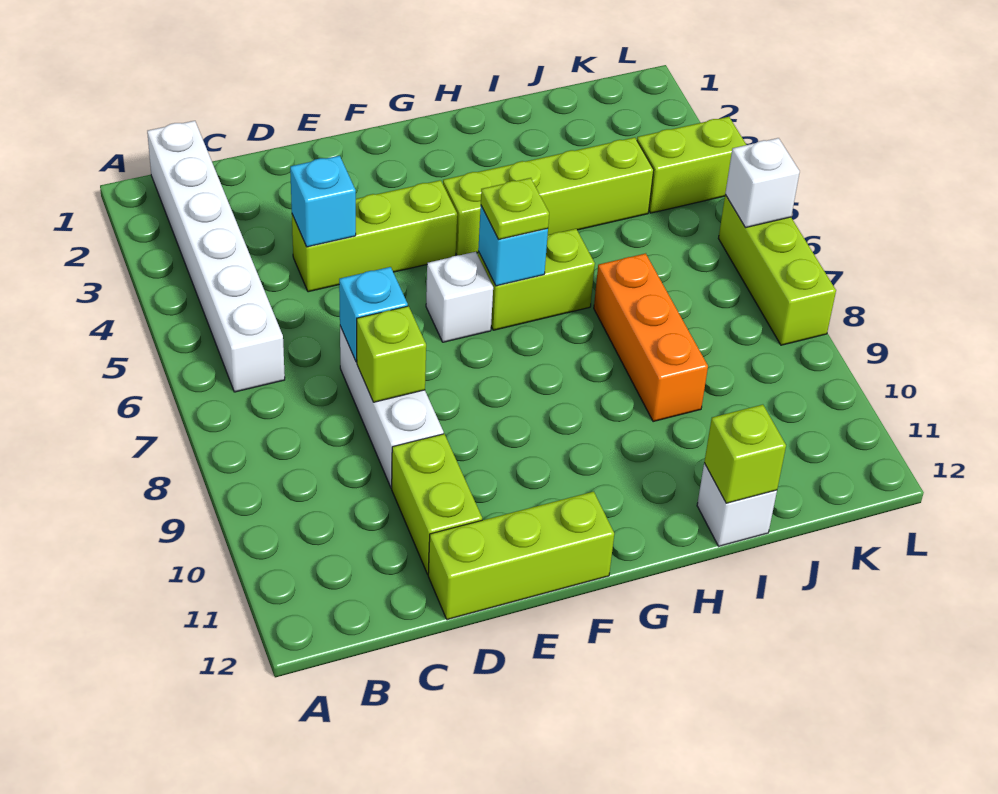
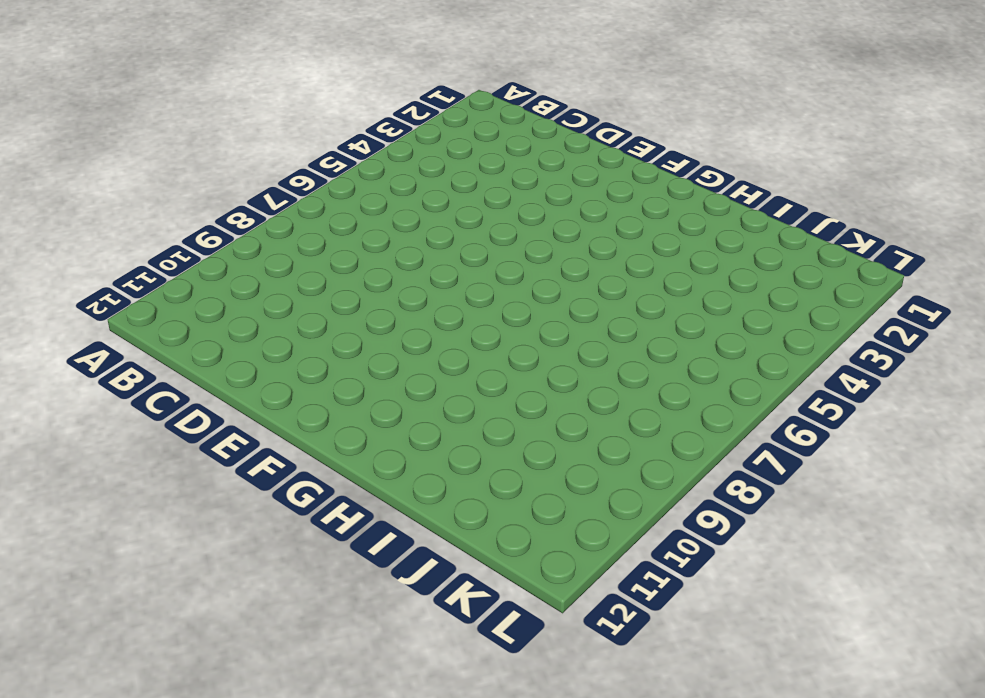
none -> white 1x6 brick [147,121,285,392]
none -> lime 1x3 brick [292,180,457,292]
none -> white 1x3 brick [340,326,444,488]

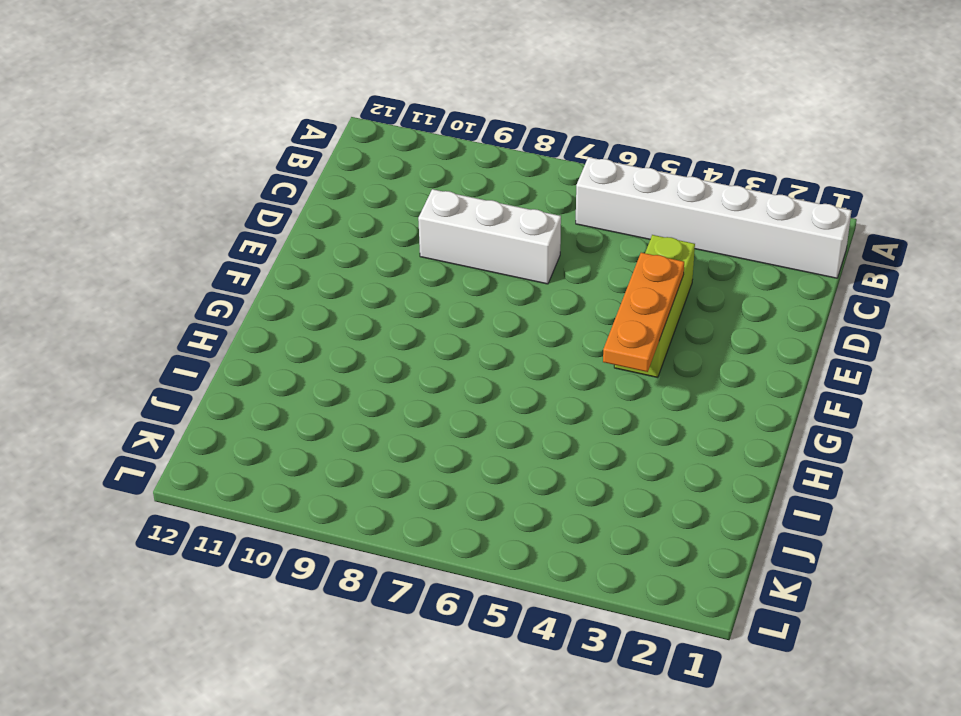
orange 1x3 plate [603,253,684,372] -> none
none -> lime 1x2 brick [392,434,482,574]
none -> lime 1x3 brick [428,492,614,620]
none -> white 1x1 brick [426,252,493,342]

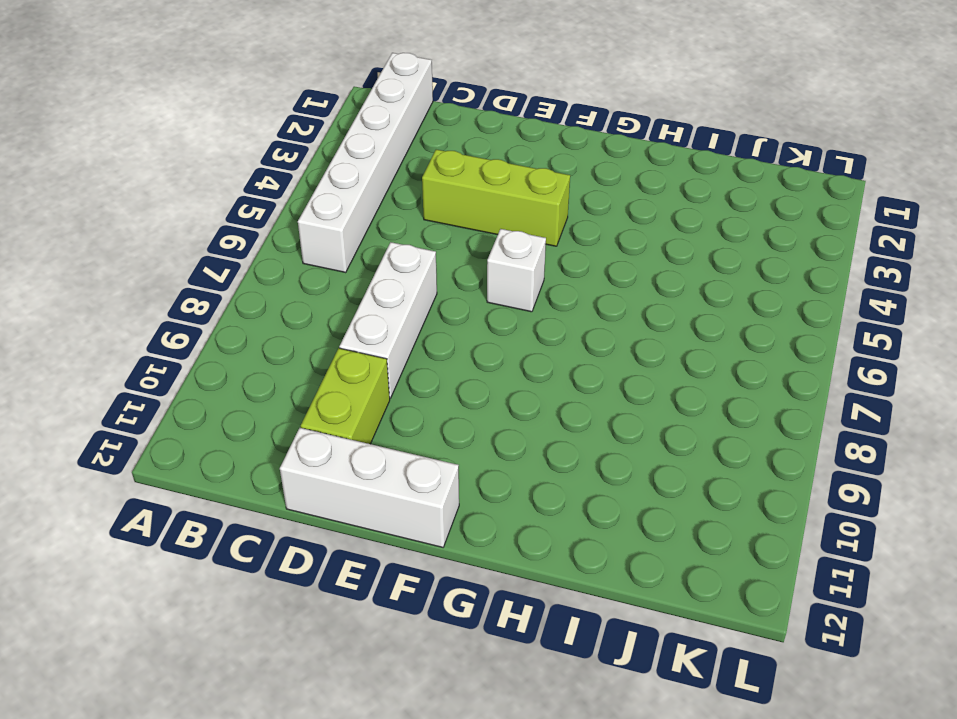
white 1x3 brick [280,428,459,547] -> lime 1x3 brick [428,492,614,620]
none -> lime 1x4 brick [443,137,654,255]
none -> lime 1x2 brick [478,229,595,330]
none -> orange 1x3 brick [594,253,708,422]

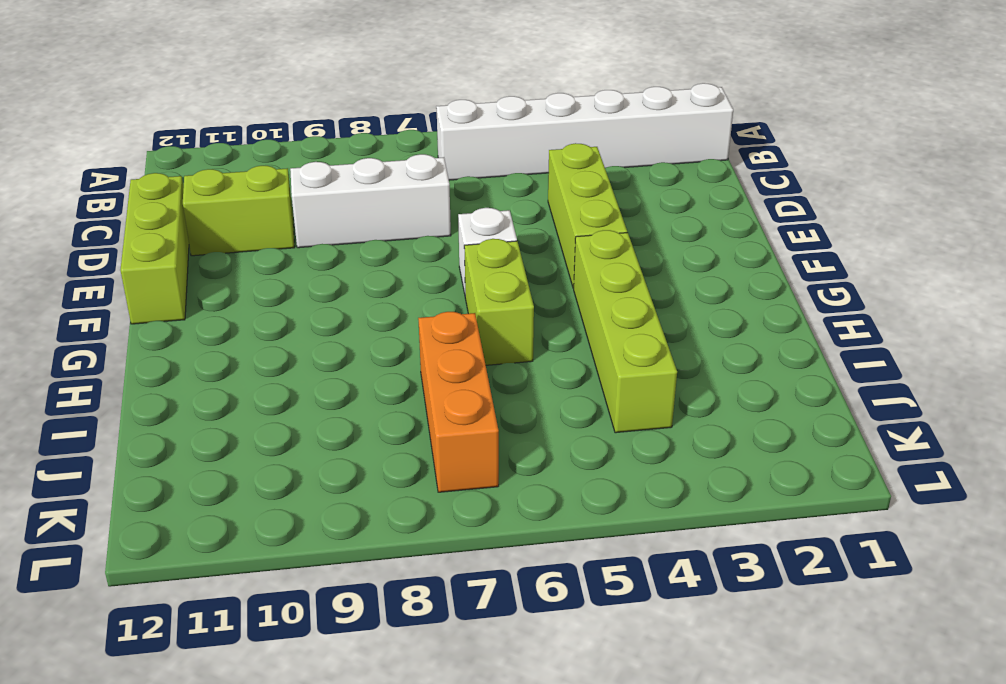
orange 1x3 brick [418,312,499,492] -> orange 1x3 brick turned to [594,253,708,422]
none -> white 1x1 brick [697,463,777,546]
none -> lime 1x2 brick [637,117,746,213]
none -> lime 1x3 brick [718,195,836,345]

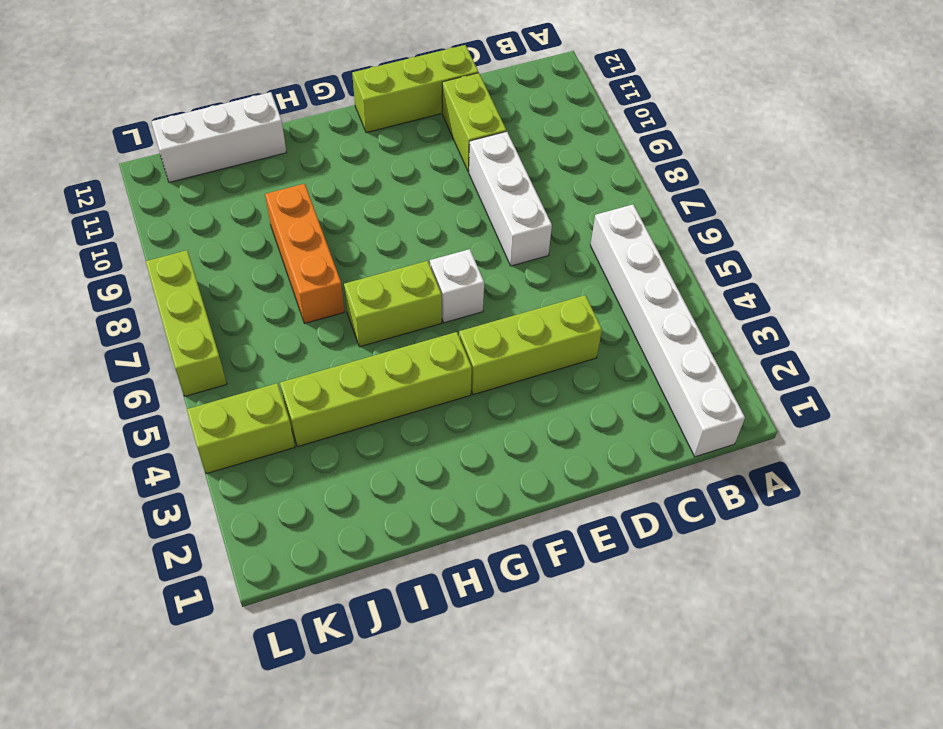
white 1x3 brick [151,92,287,182] -> white 1x1 brick [697,463,777,546]
none -> cyan 1x1 brick [290,156,356,247]
none -> cyan 1x1 brick [339,267,408,362]
none -> lime 1x1 brick [357,306,426,402]

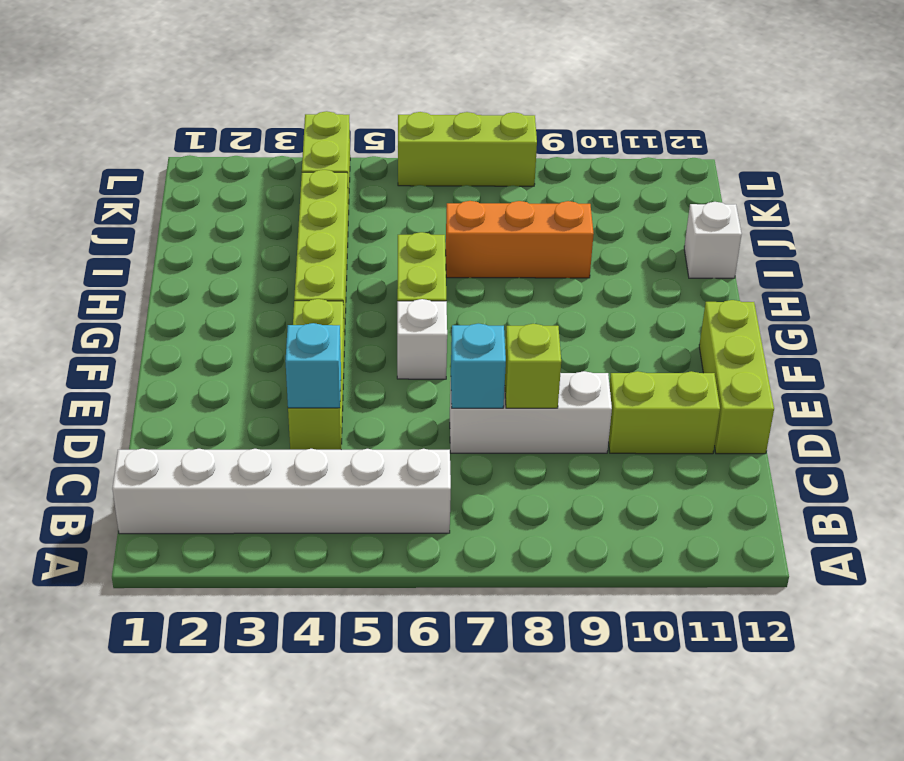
none -> cyan 1x1 brick [478,206,548,286]
none -> lime 1x1 brick [704,405,786,503]
none -> white 1x1 brick [725,138,800,228]

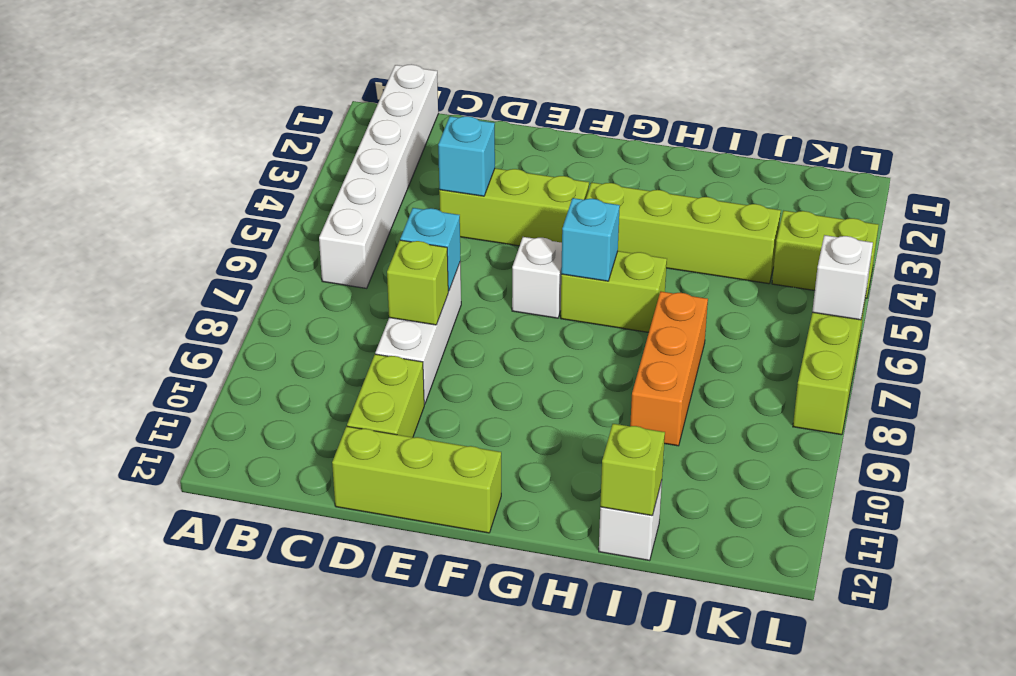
none -> lime 1x1 plate [481,178,549,239]

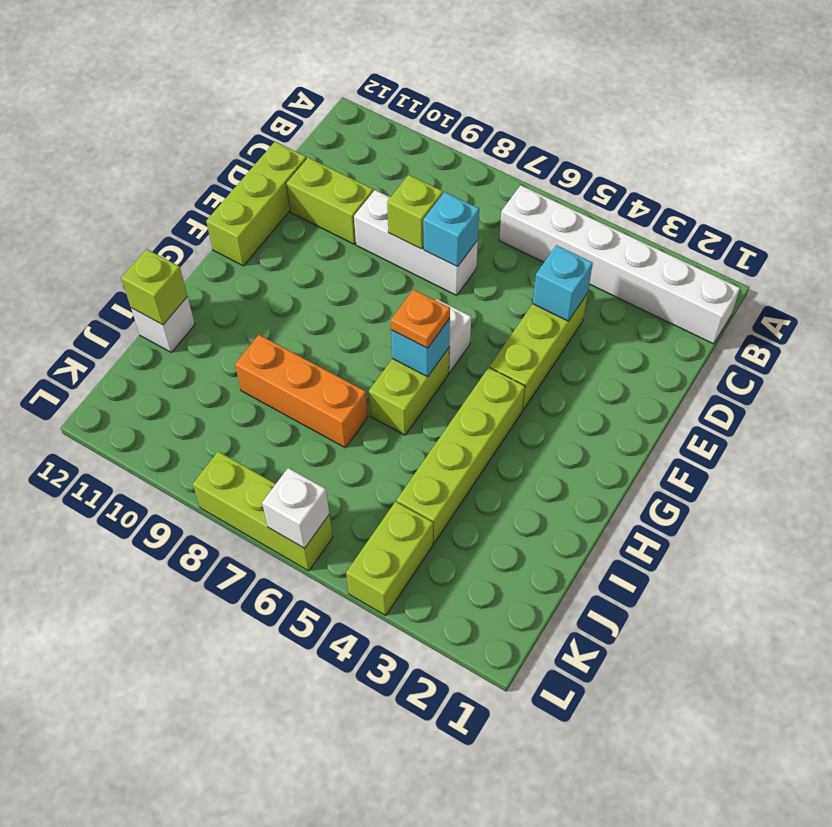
orange 1x1 plate [391,290,450,348] -> lime 1x1 plate [481,178,549,239]

